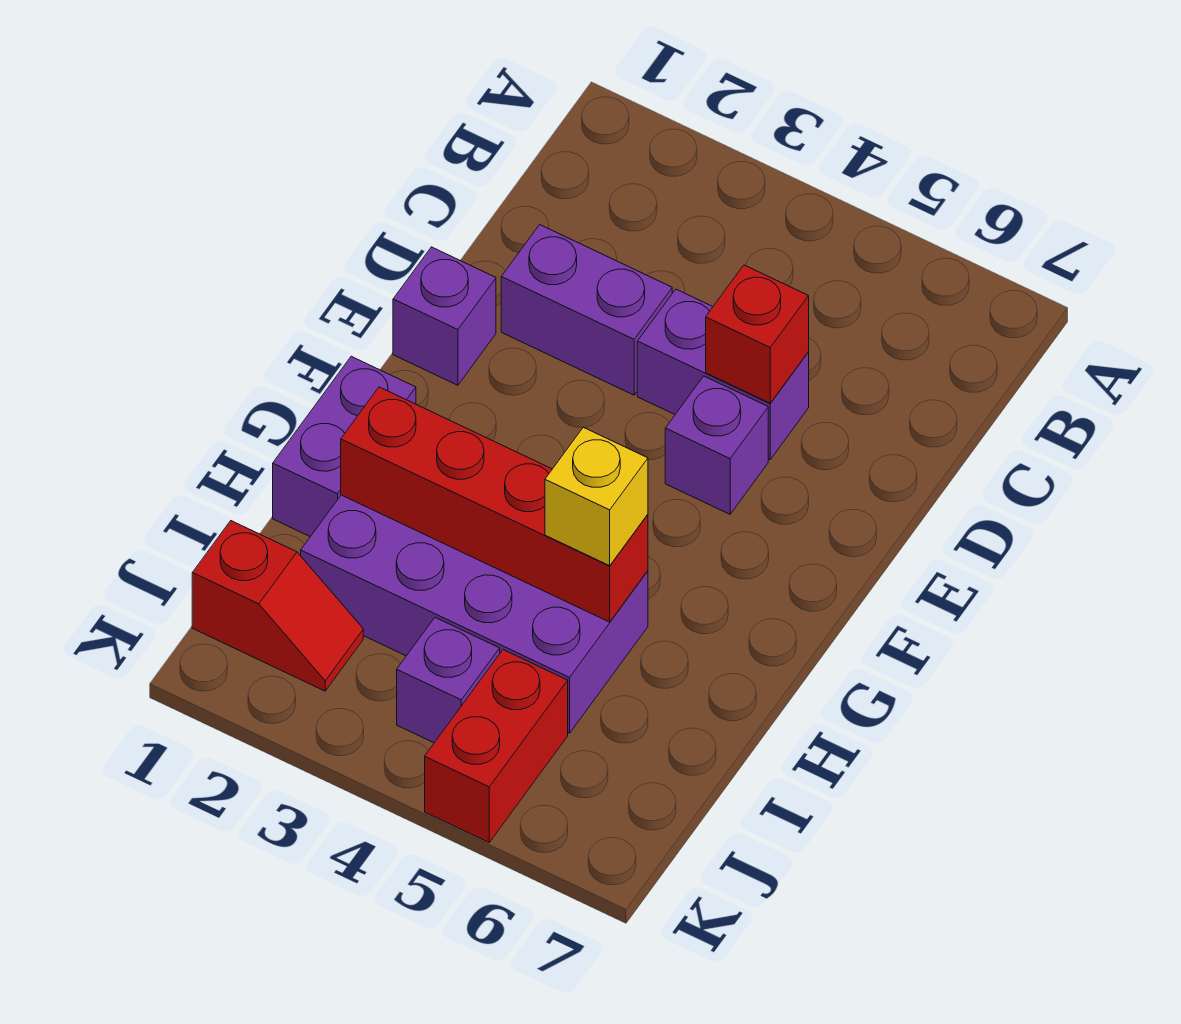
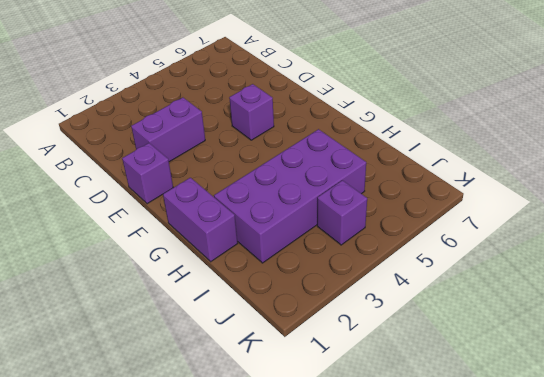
none -> purple 1x2 brick [637,289,809,460]
none -> red 1x2 slope [192,521,363,691]
none -> red 1x2 brick [425,650,568,842]

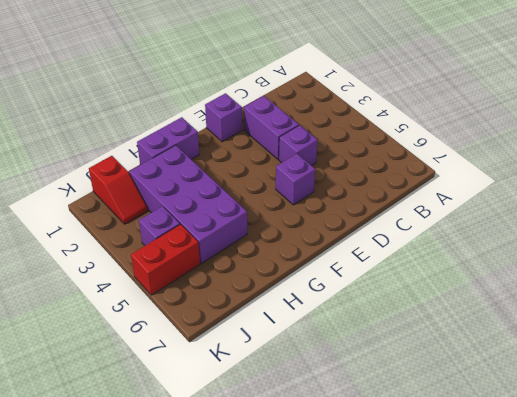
purple 1x1 brick [279,125,318,166] -> purple 1x2 brick [637,289,809,460]
none -> red 1x1 brick [706,265,809,403]
none -> red 1x4 brick [341,387,648,622]
none -> yellow 1x1 brick [545,427,648,566]

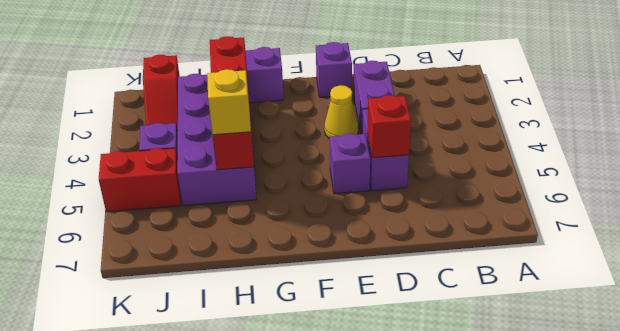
yellow 1x1 cone [325,85,358,139] -> none

